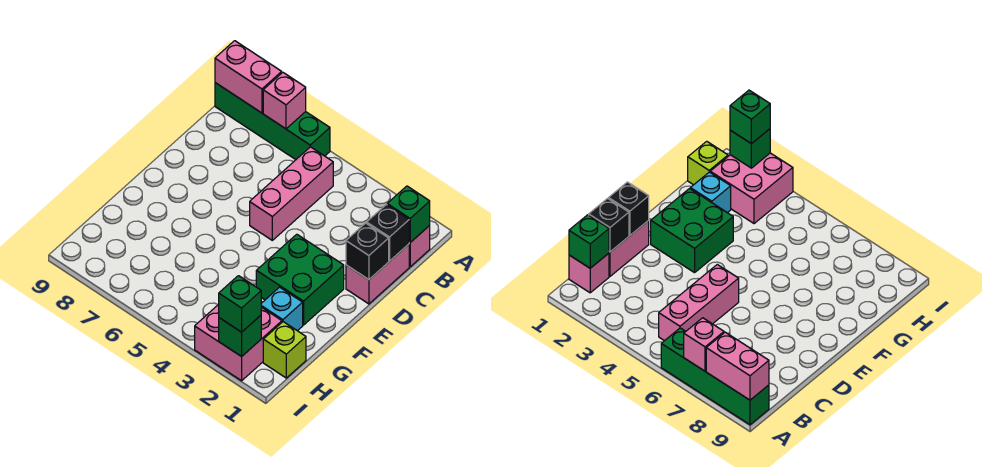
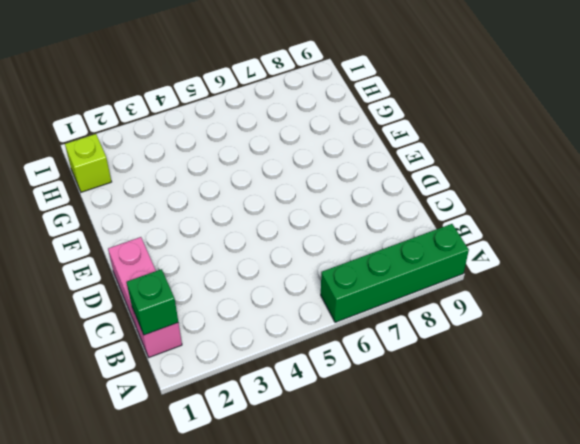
none -> pink 1x3 brick [250,147,333,240]
none -> green 2x2 brick [256,234,344,325]
none -> cyan 1x1 brick [261,287,303,331]

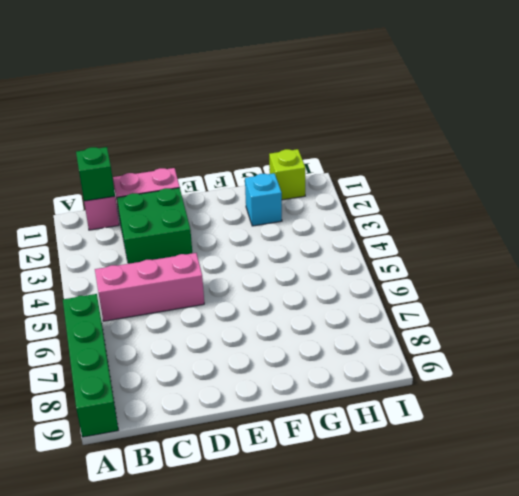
green 2x2 brick [117,188,192,264] -> green 2x2 brick moved to [256,234,344,325]
none -> pink 2x2 brick [195,304,282,381]
none -> pink 1x1 brick [263,72,306,129]
none -> pink 1x2 brick [215,41,282,113]

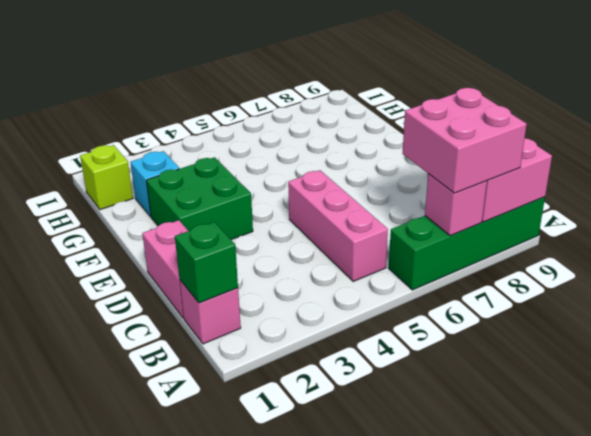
pink 2x2 brick [402,88,527,193] -> pink 2x2 brick moved to [195,304,282,381]
none -> black 1x1 brick [367,205,410,261]
none -> black 1x1 brick [346,223,389,280]
none -> green 1x1 brick [219,315,261,357]

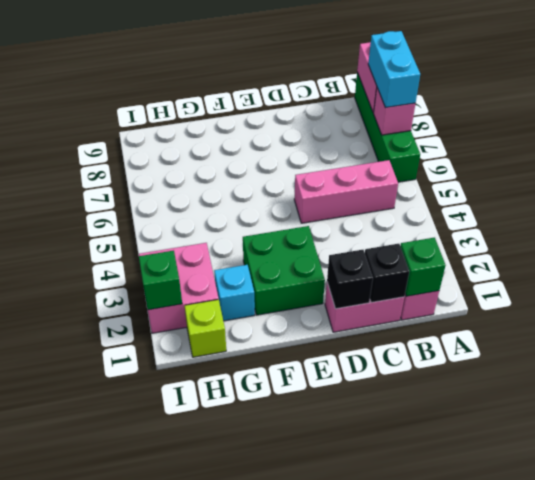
cyan 1x2 brick [368,31,420,108] -> none
none -> green 1x1 brick [219,276,261,332]

